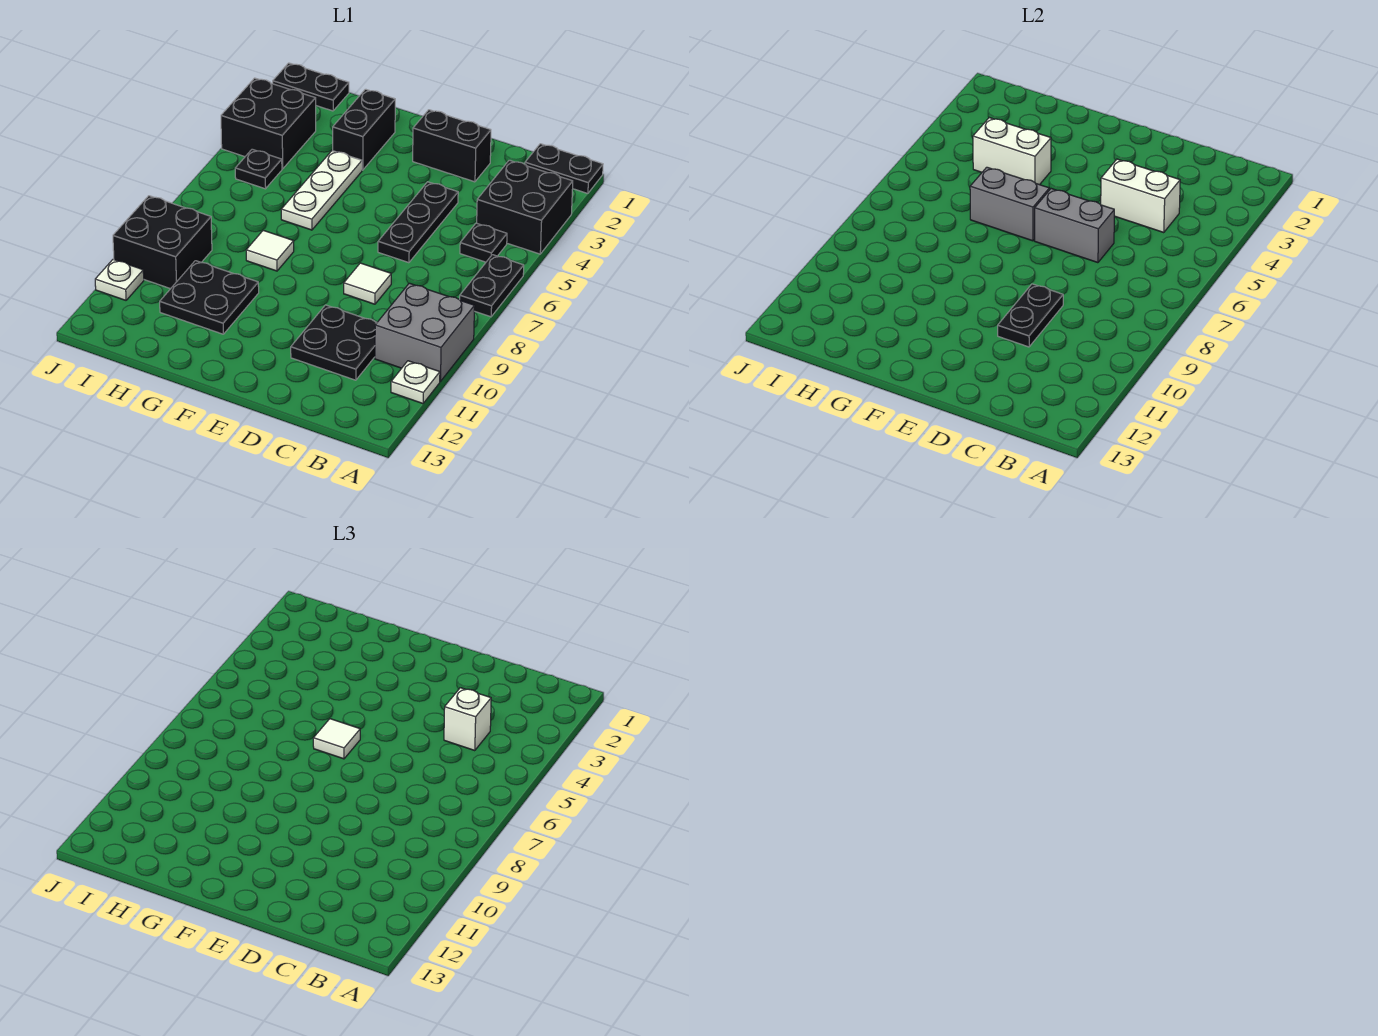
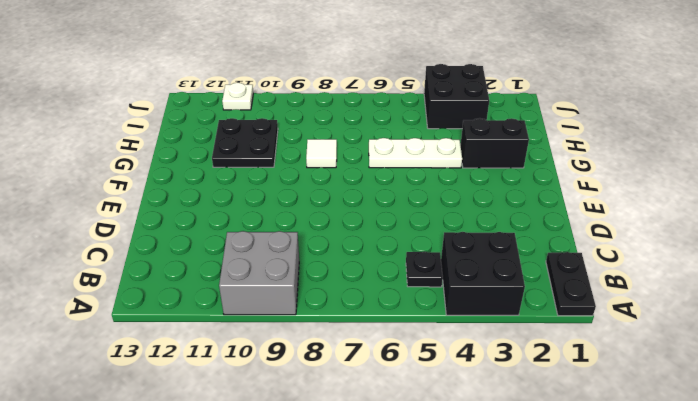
none -> black 1x2 plate [460,255,524,317]
none -> white 1x1 plate [391,361,440,404]
none -> black 2x2 plate [291,305,377,380]

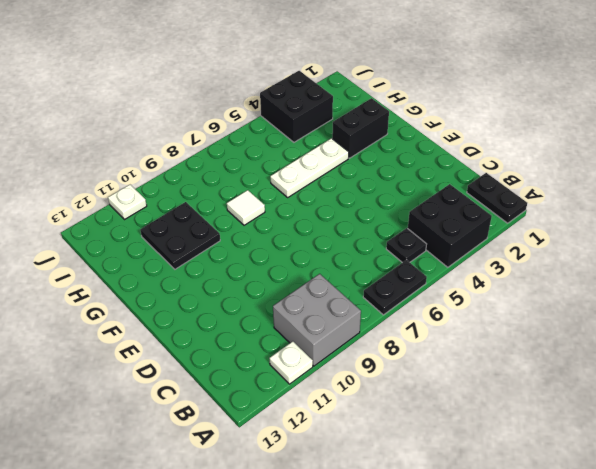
none -> black 2x2 plate [291,305,377,380]
none -> black 1x2 brick [413,110,491,182]
none -> black 1x3 plate [378,182,458,263]

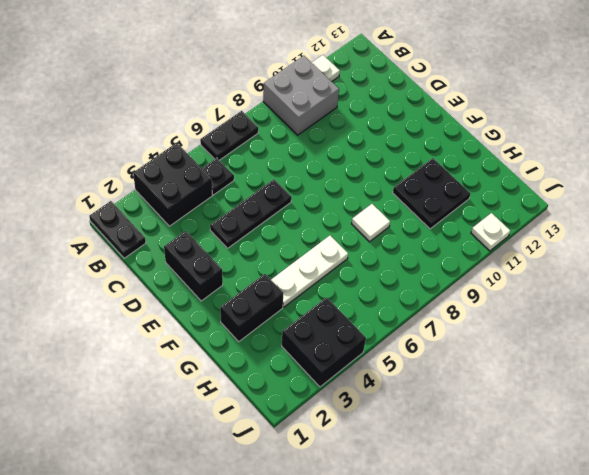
none -> black 2x2 plate [291,305,377,380]
none -> white 1x1 tile [344,263,391,304]
none -> black 1x2 plate [273,63,349,111]

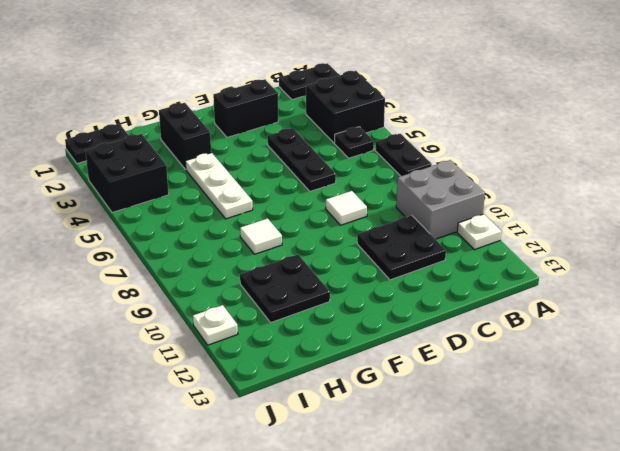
none -> black 1x1 plate [235,149,282,189]
none -> black 2x2 brick [113,196,212,289]
none -> white 1x2 brick [1101,159,1180,233]

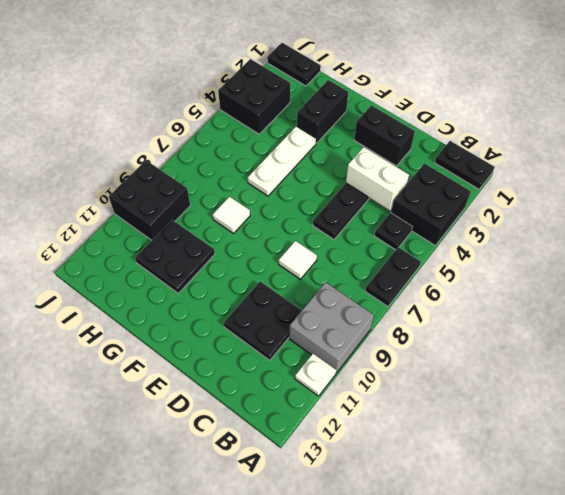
none -> black 1x1 plate [235,149,282,189]
none -> white 1x1 plate [95,259,144,300]
none -> grey 1x2 brick [1035,189,1114,263]

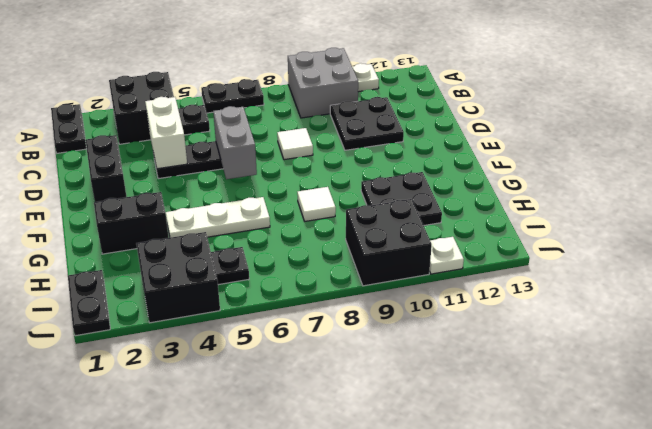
none -> black 1x2 plate [998,284,1063,347]
none -> grey 1x2 brick [970,167,1049,241]
none -> white 1x2 brick [973,118,1051,185]

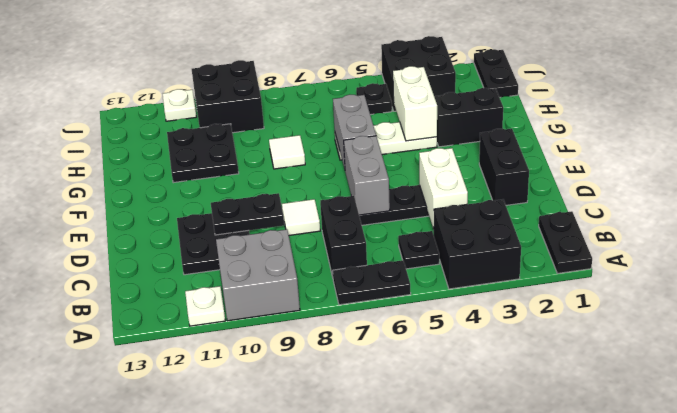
black 1x2 brick [320,196,367,277] -> none
none -> white 1x1 brick [444,688,491,751]
none -> white 1x1 tile [313,719,360,759]

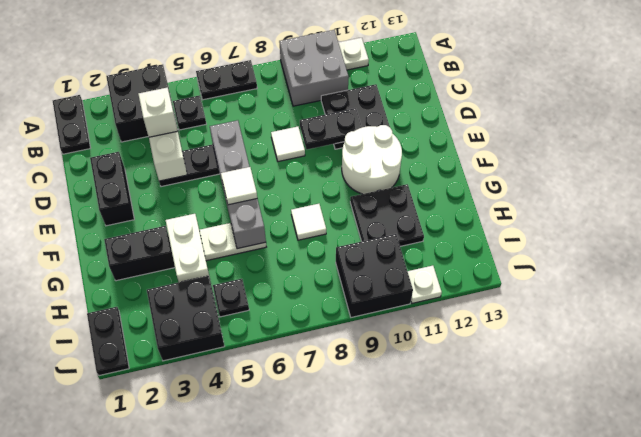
white 2x2 round brick [342,125,402,194] -> none

